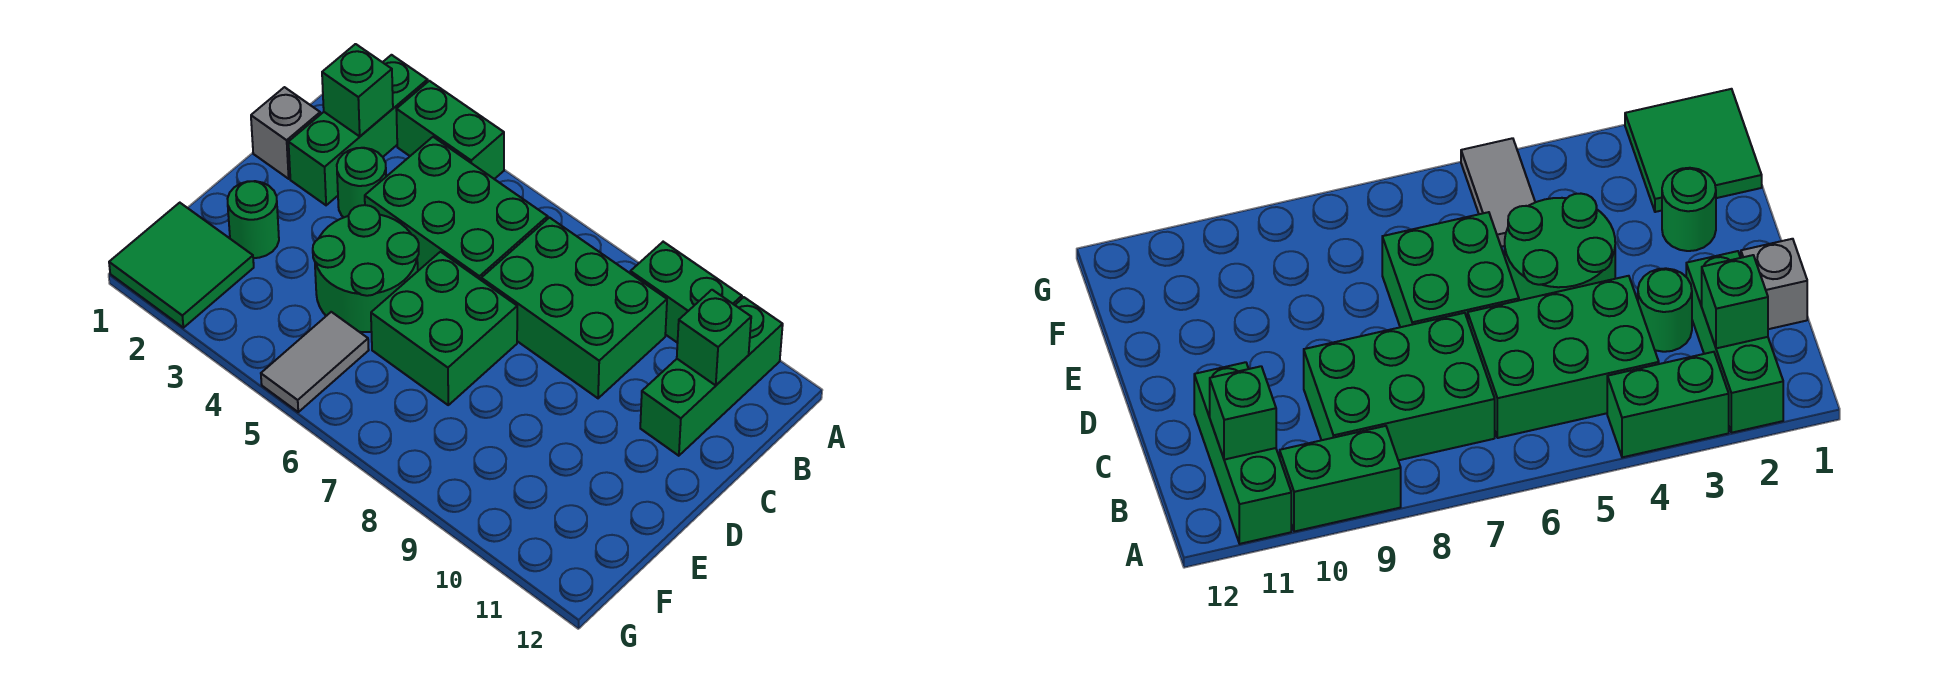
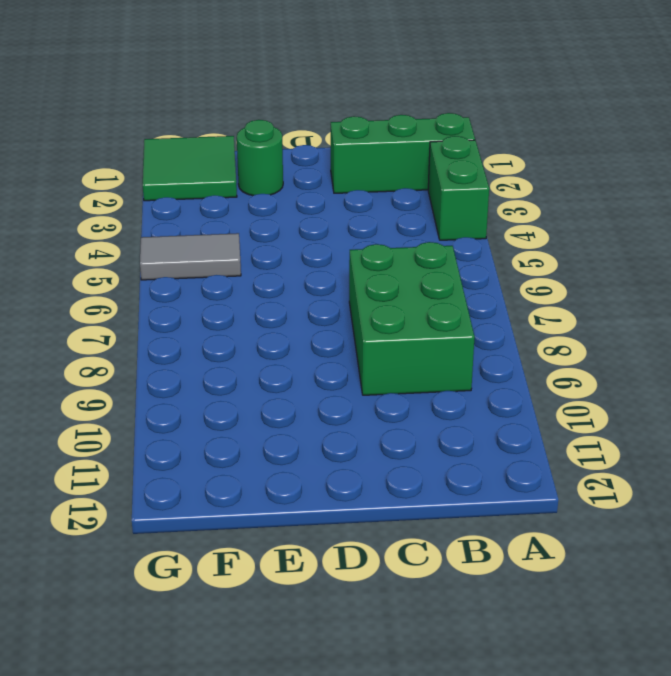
none -> green 1x2 brick [630,242,742,343]
none -> green 1x3 brick [640,297,783,456]
none -> green 2x3 brick [365,137,548,280]

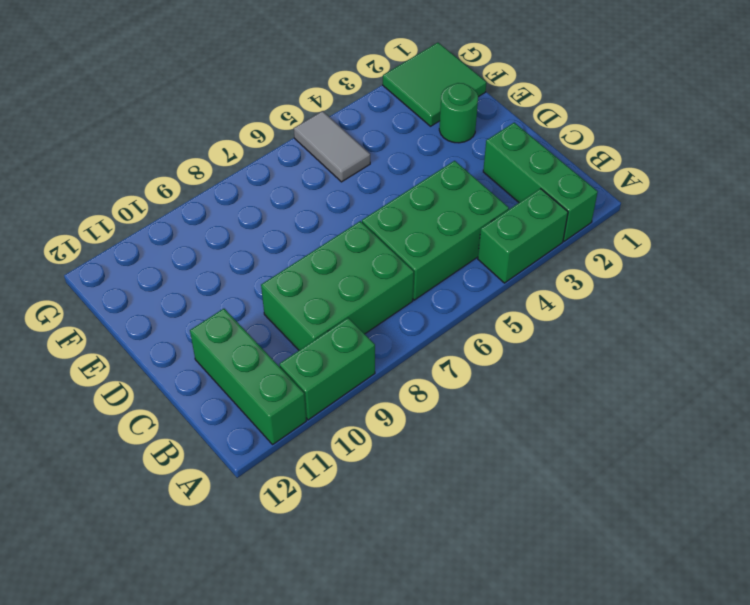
none -> grey 1x1 brick [251,87,320,179]
none -> green 1x1 round brick [337,148,386,217]
none -> green 2x2 round brick [313,205,419,332]

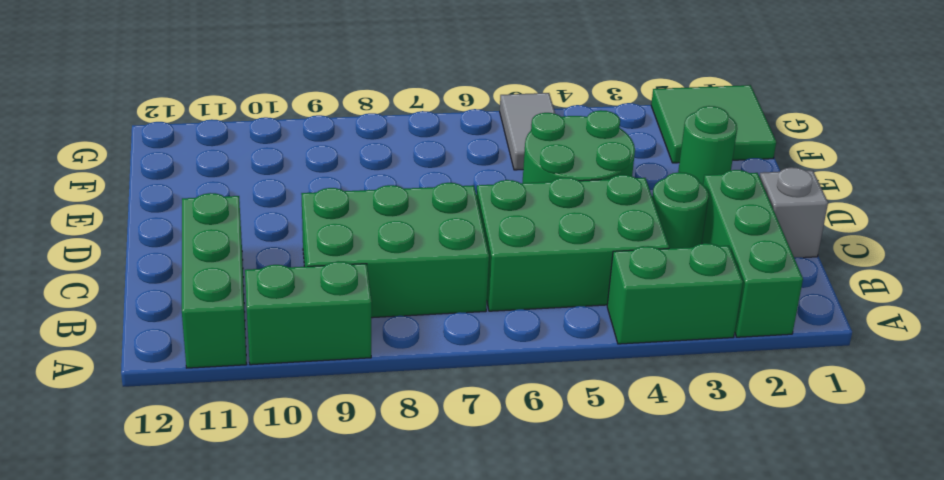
none -> green 2x2 brick [371,252,517,405]
none -> green 1x1 brick [322,44,393,136]
none -> green 1x1 brick [677,290,751,385]

